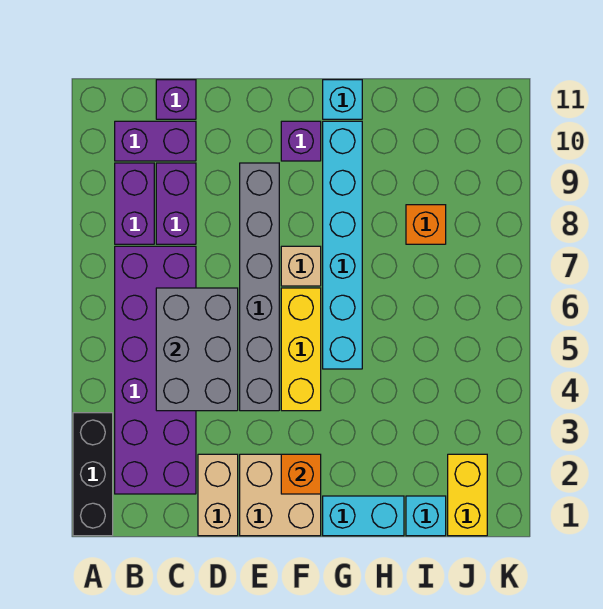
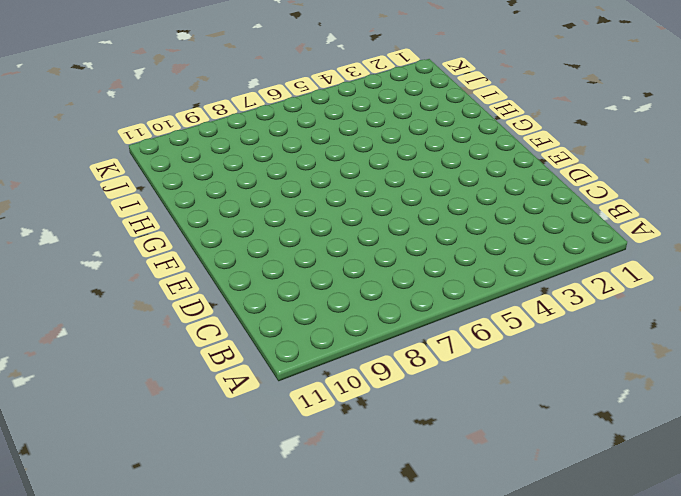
none -> black 1x3 brick [73,413,113,536]
none -> purple 2x6 brick [115,246,196,494]
none -> purple 1x2 brick [115,163,154,244]

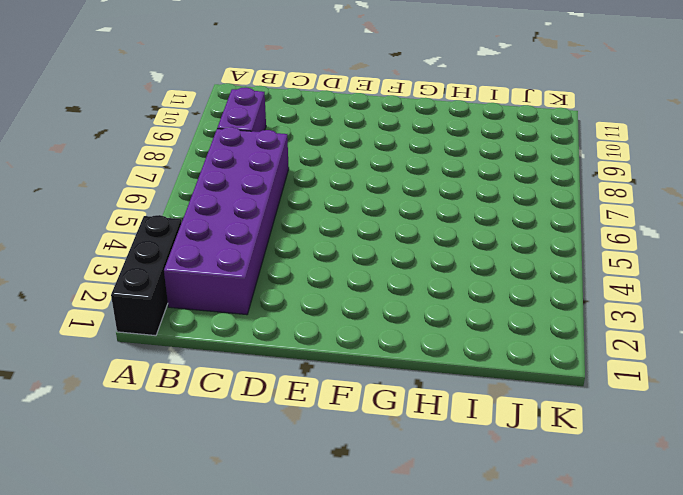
none -> purple 1x2 brick [115,121,196,161]
none -> purple 1x2 brick [156,163,196,244]
none -> purple 1x1 brick [156,80,196,119]

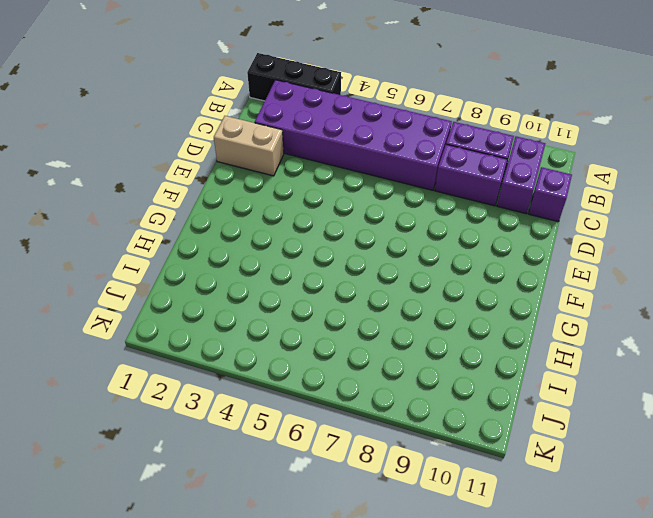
none -> tan 2x2 brick [240,454,321,536]
none -> grey 1x6 brick [240,163,279,411]
none -> yellow 1x3 brick [281,288,321,411]

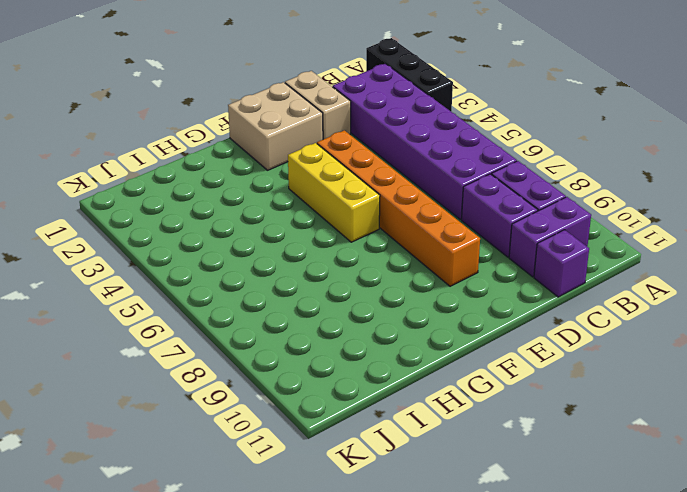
orange 1x6 brick [317,130,480,286] -> grey 1x6 brick [240,163,279,411]
none -> tan 1x1 brick [281,246,321,286]
none -> purple 1x1 brick [281,121,321,161]
none -> cyan 1x2 brick [323,496,404,536]

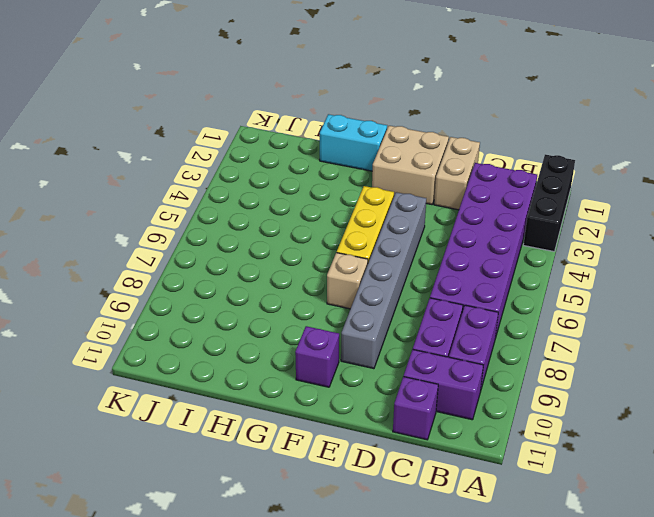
none -> cyan 1x6 brick [323,121,362,369]
none -> cyan 1x1 brick [323,80,362,119]
none -> cyan 1x1 brick [406,496,446,536]

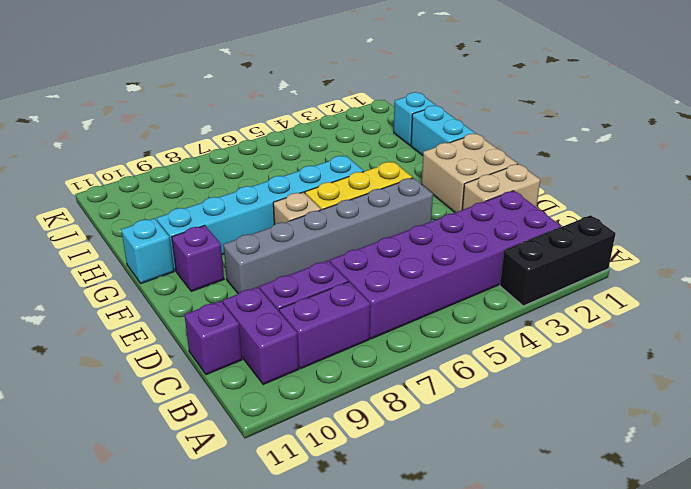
none -> orange 1x1 brick [406,205,446,244]
none -> yellow 1x2 brick [448,454,487,536]
none -> grey 2x3 brick [156,288,238,411]

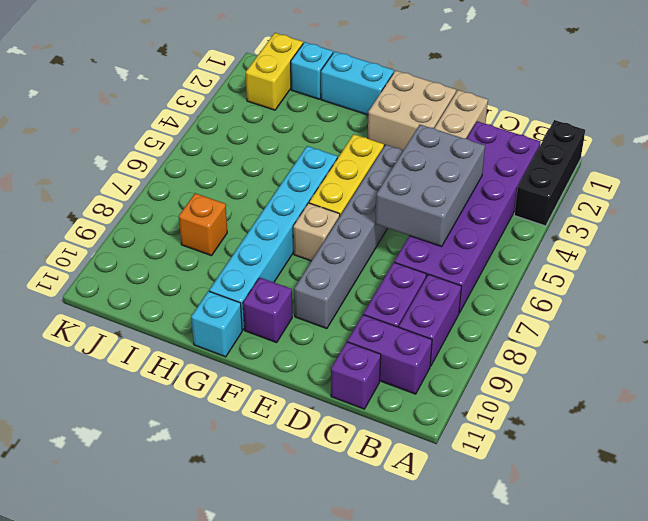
none -> orange 1x1 brick [281,454,321,494]

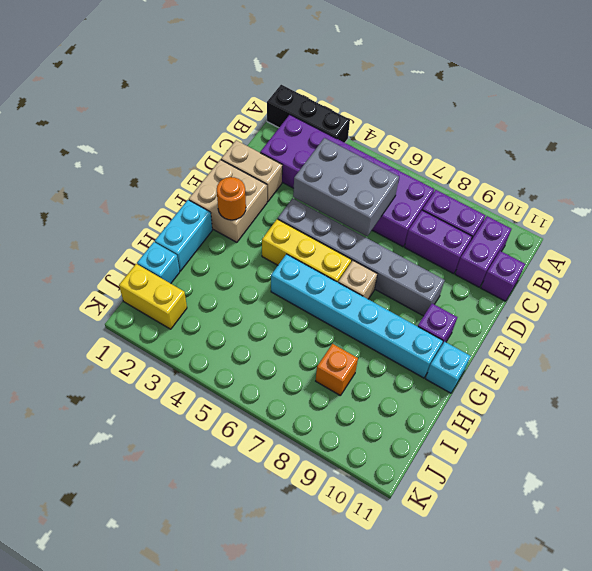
orange 1x1 round brick [217,177,246,220] -> orange 1x1 brick [281,454,321,494]

